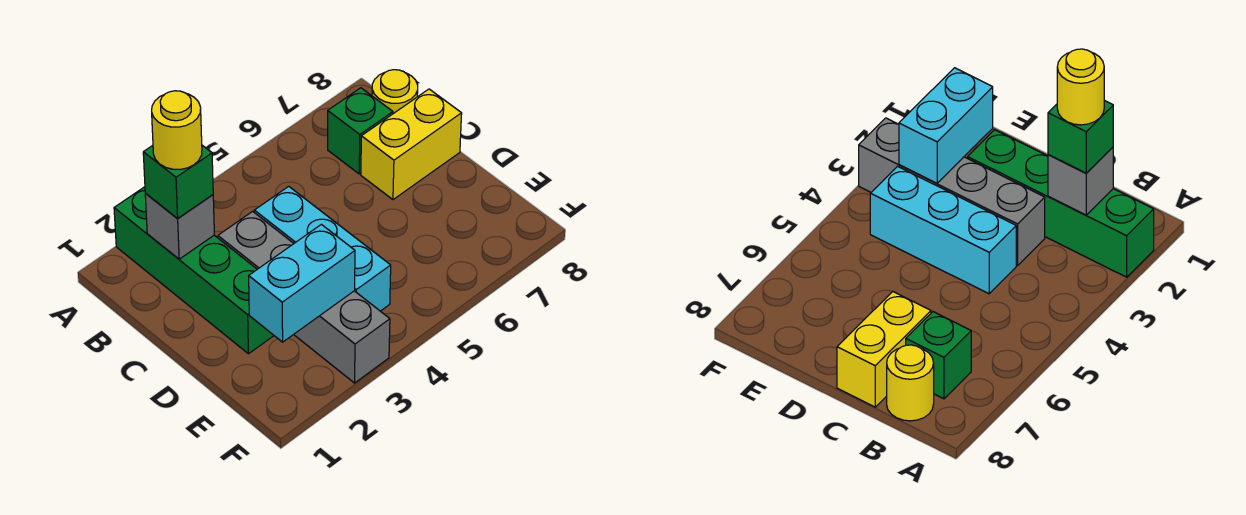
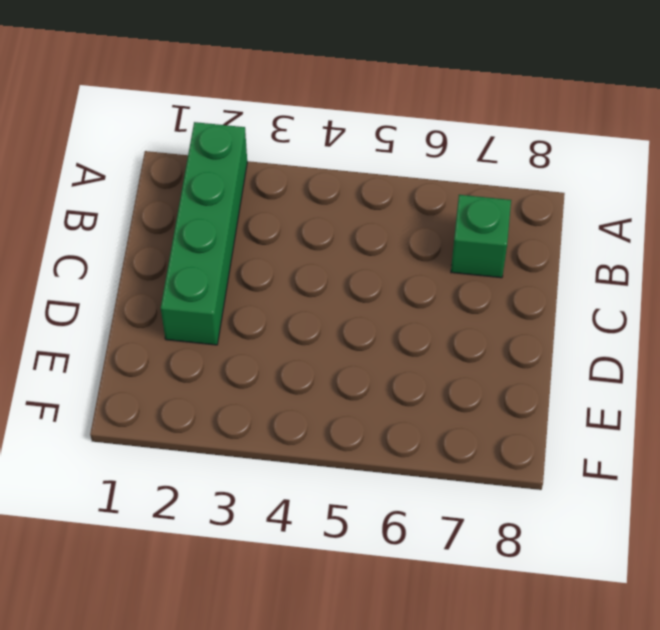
none -> yellow 1x1 round brick [372,70,418,114]
none -> grey 1x4 brick [218,211,390,383]

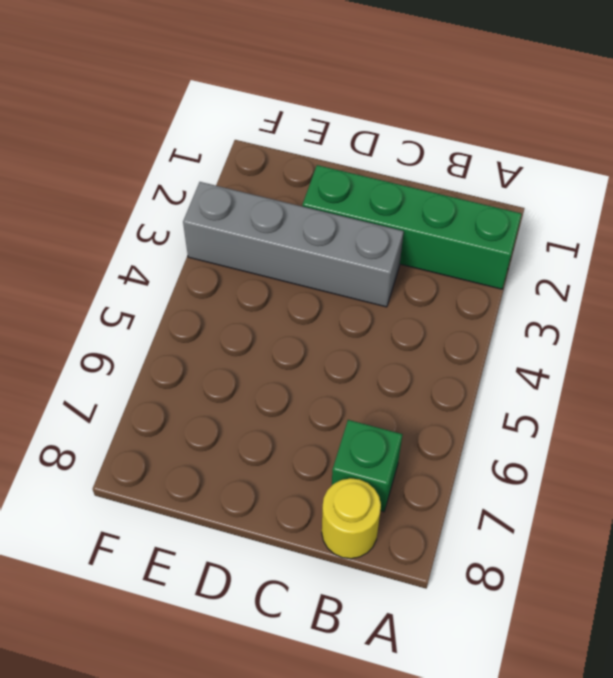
none -> cyan 1x3 brick [254,186,391,311]
none -> yellow 1x2 brick [361,89,462,199]

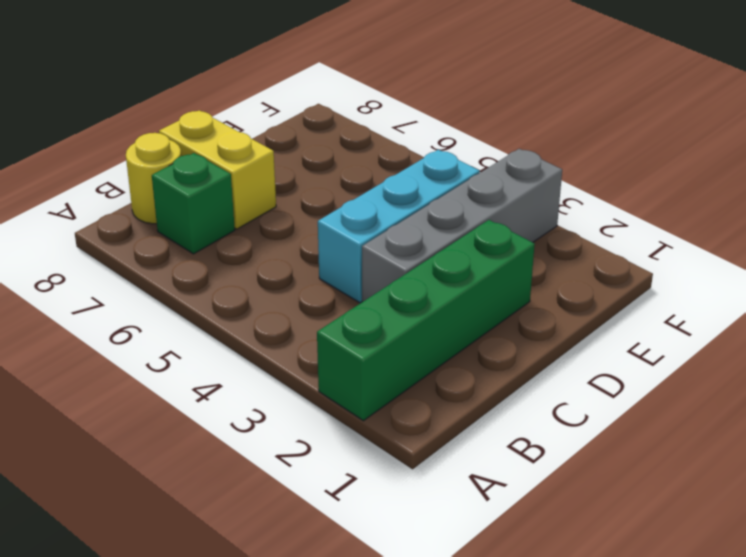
none -> grey 1x1 brick [145,194,214,259]
none -> cyan 1x2 brick [249,224,355,342]

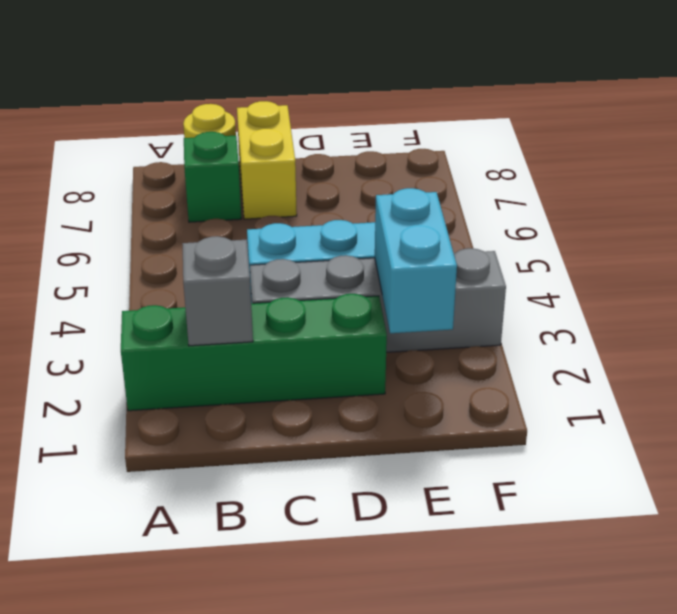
none -> green 1x1 brick [143,145,213,219]
none -> yellow 1x1 round brick [152,91,202,169]

